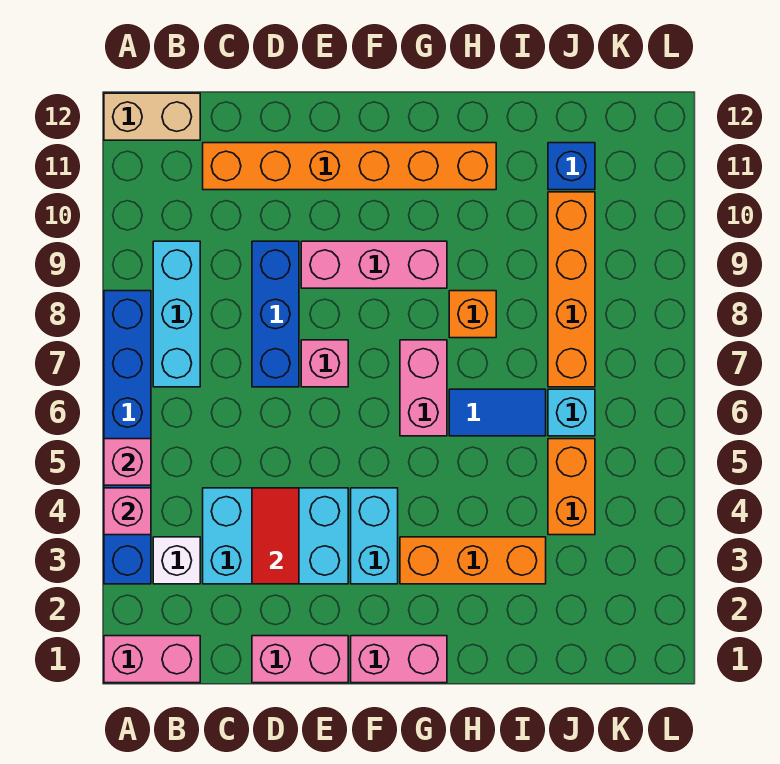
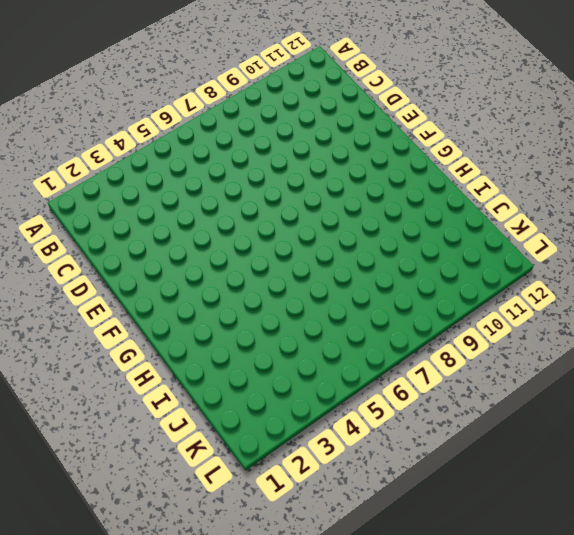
none -> pink 1x2 brick [104,636,200,683]
none -> blue 1x6 brick [104,291,151,584]
none -> tan 1x2 brick [104,93,200,140]

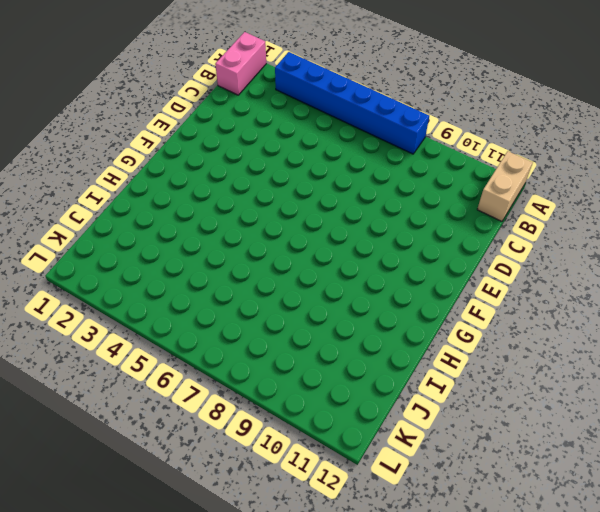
none -> white 1x1 brick [153,537,200,584]
none -> cyan 1x3 brick [153,241,200,387]
none -> cyan 2x3 brick [203,488,348,584]

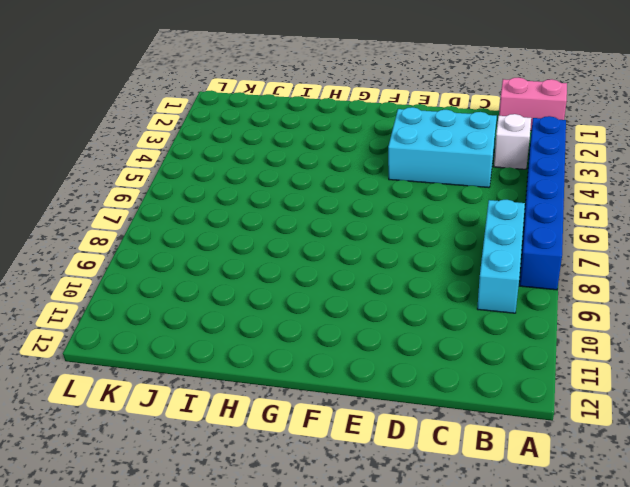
none -> tan 1x2 brick [104,93,200,140]
none -> orange 1x6 brick [203,143,496,190]
none -> pink 1x2 brick [252,636,348,683]

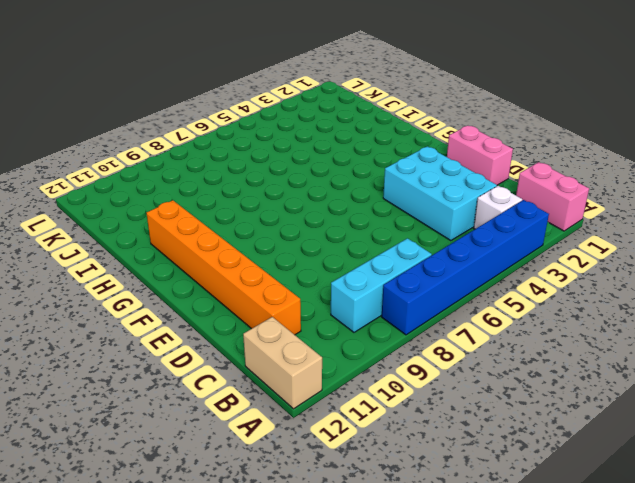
none -> blue 1x3 brick [252,241,299,387]
none -> pink 1x1 brick [301,340,348,387]
none -> pink 1x3 brick [301,241,447,288]

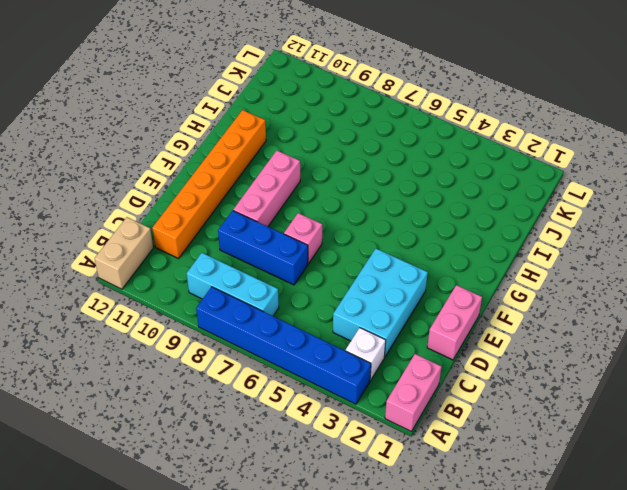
none -> pink 1x2 brick [351,636,447,683]
none -> cyan 1x2 brick [351,488,398,584]
none -> orange 1x3 brick [400,537,546,584]

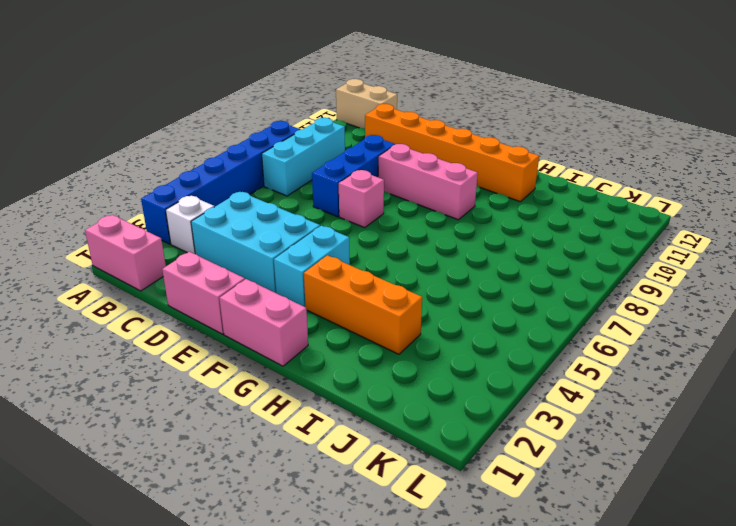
none -> pink 1x2 brick [400,340,447,436]
none -> blue 1x2 tile [449,389,546,436]
none -> orange 1x1 brick [449,291,496,338]

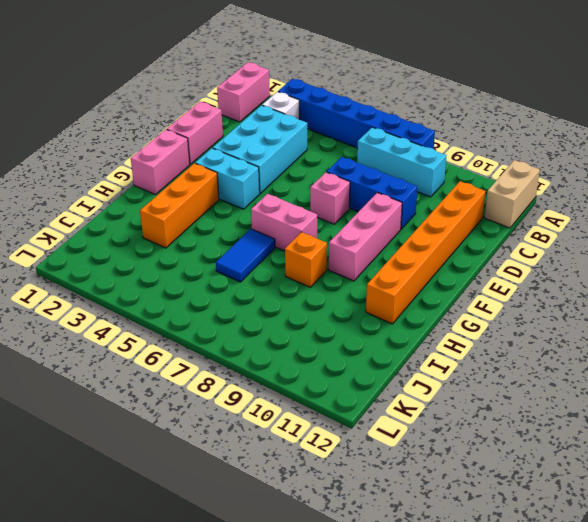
none -> orange 1x2 brick [548,439,595,535]
none -> cyan 1x1 brick [548,389,595,436]
none -> orange 1x4 brick [548,192,595,387]

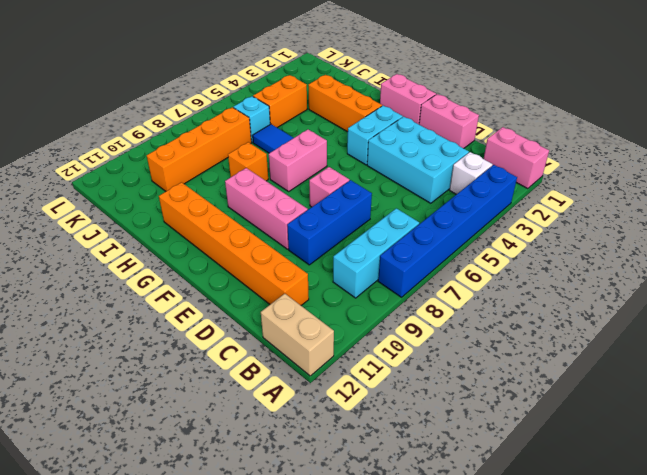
none -> blue 1x1 brick [548,143,595,190]
none -> pink 1x1 brick [104,488,151,535]
none -> pink 1x1 brick [104,439,151,485]

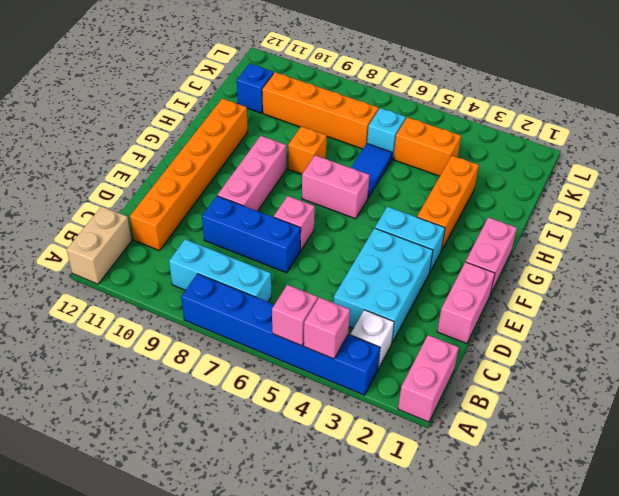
none -> red 1x2 tile [252,488,299,584]

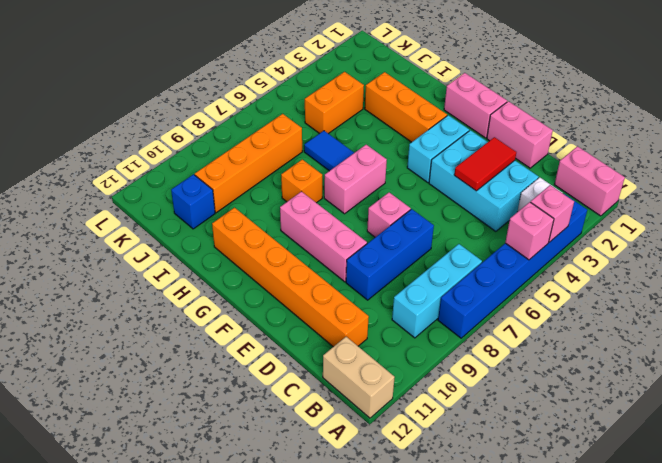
none -> cyan 1x1 brick [548,389,595,436]

